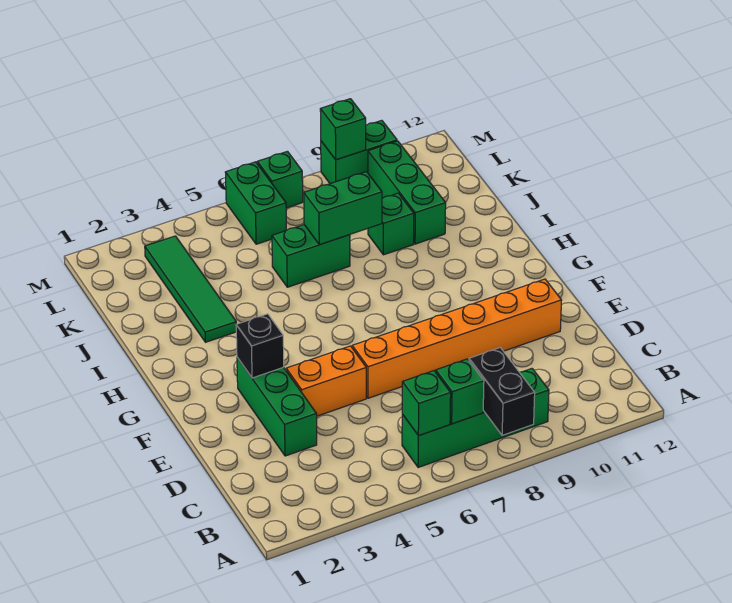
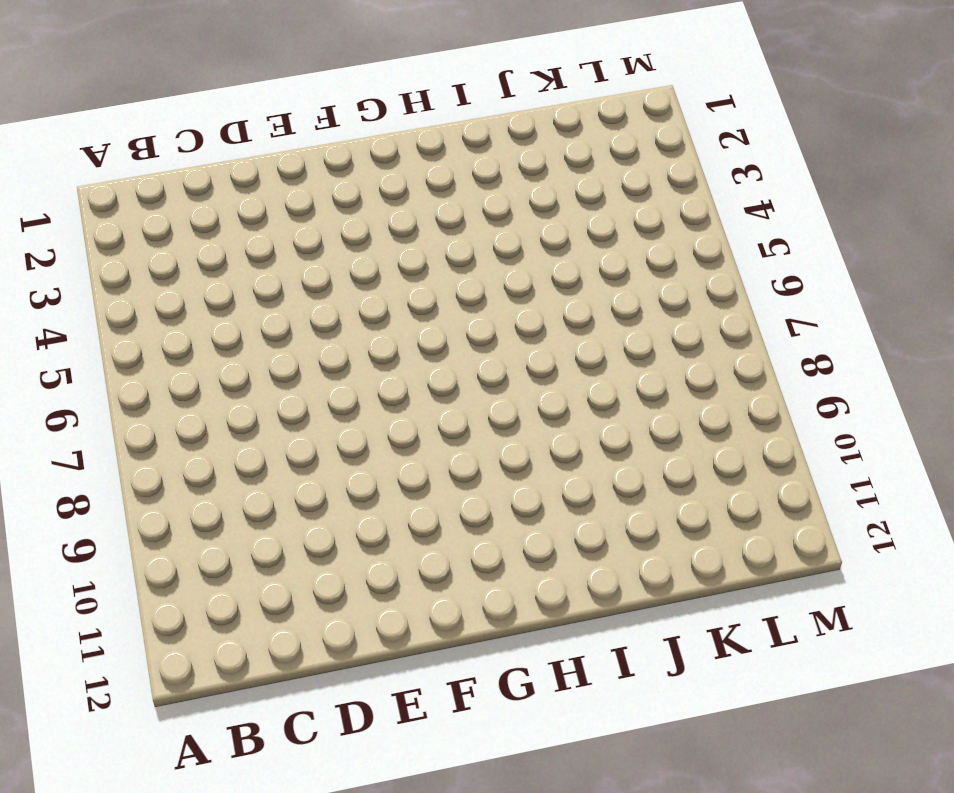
none -> green 1x4 brick [402,369,549,468]
none -> green 1x3 brick [237,357,317,456]
none -> orange 1x2 brick [286,346,366,416]

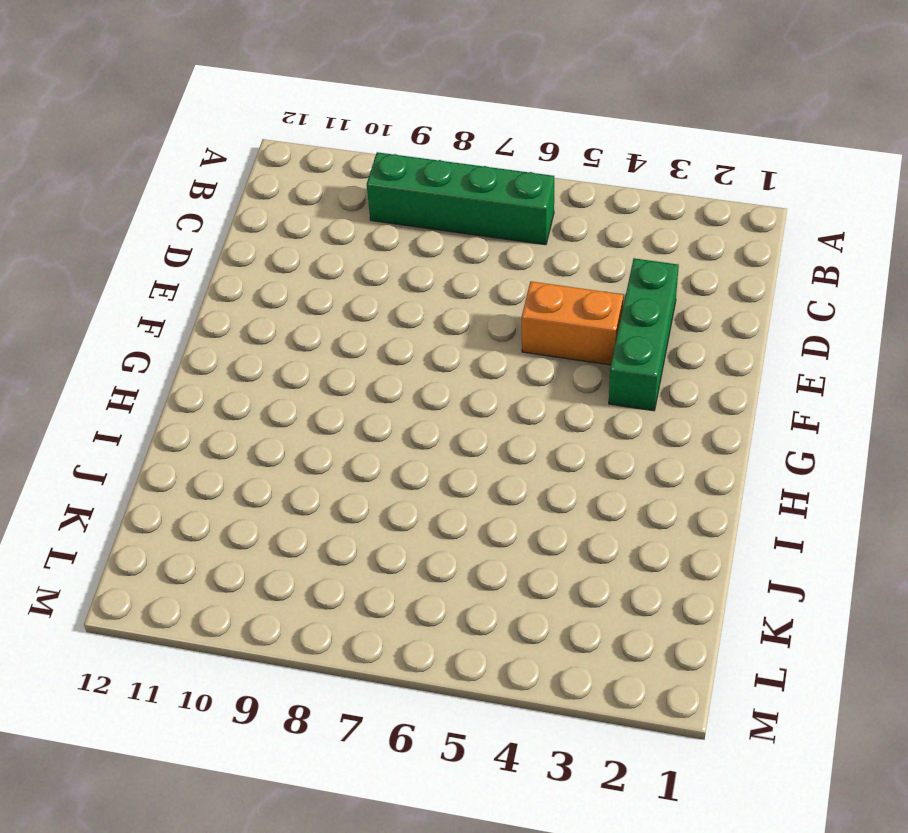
none -> orange 1x6 brick [352,279,562,398]
none -> green 1x4 tile [145,236,236,342]
none -> green 1x2 brick [272,225,350,287]

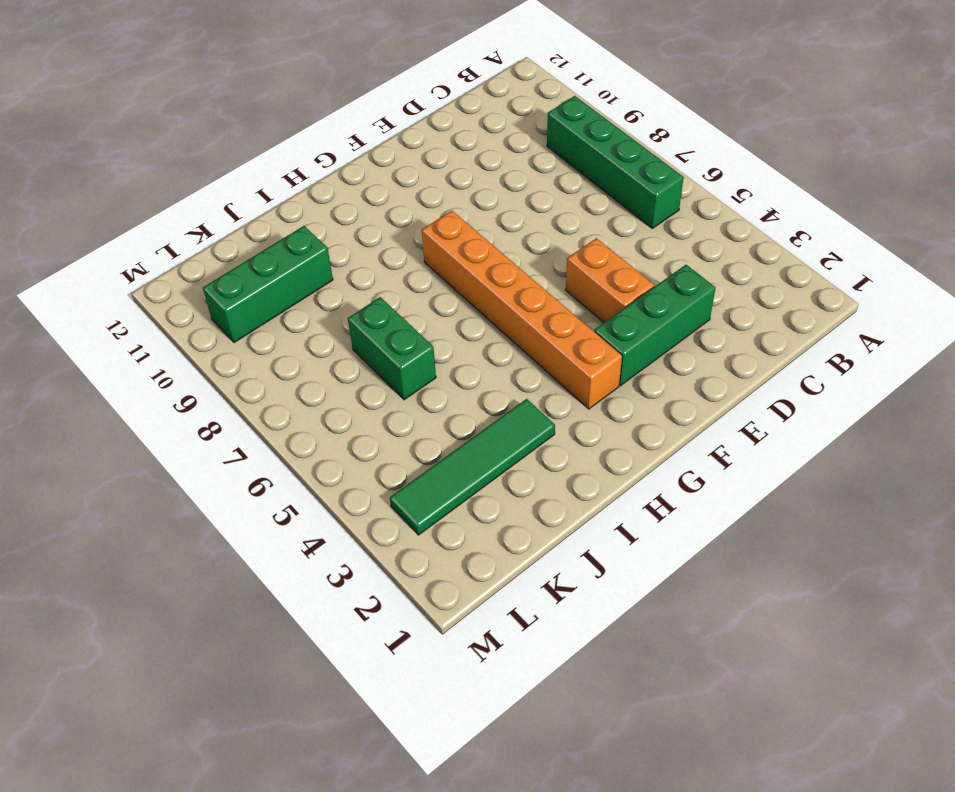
orange 1x6 brick [422,211,622,409] -> orange 1x6 brick moved to [352,279,562,398]
none -> green 1x1 brick [368,193,414,255]
none -> green 1x2 brick [225,162,286,244]
none -> green 1x1 brick [257,152,303,208]

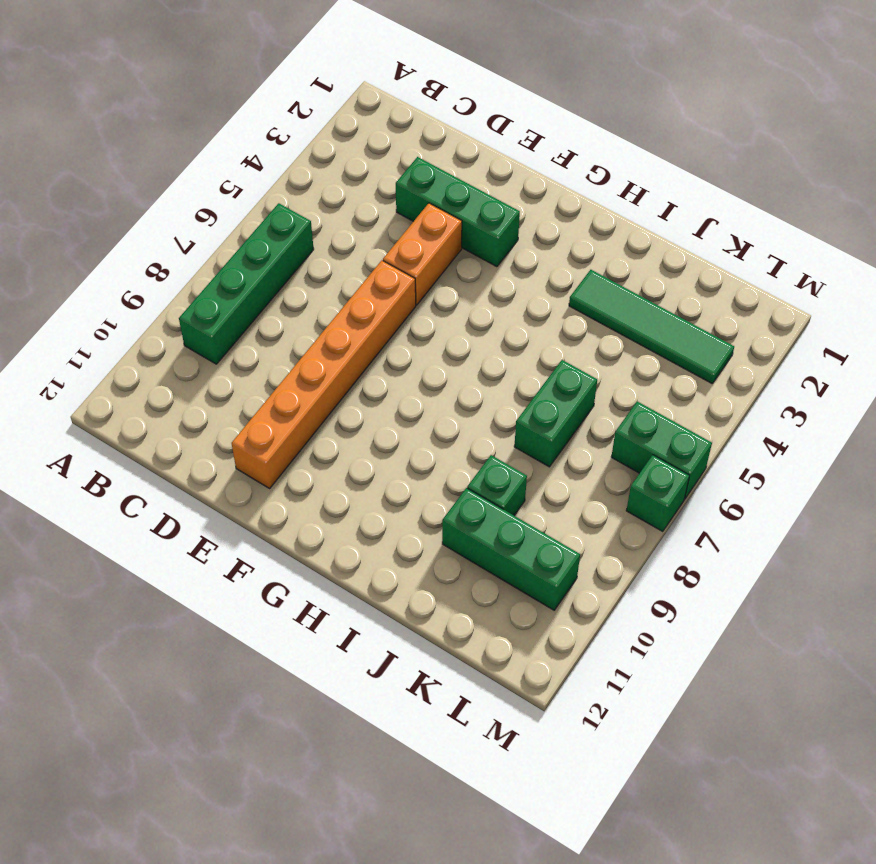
none -> green 1x2 brick [321,120,397,184]
none -> black 1x2 brick [469,348,535,435]
none -> green 1x1 brick [402,371,451,436]

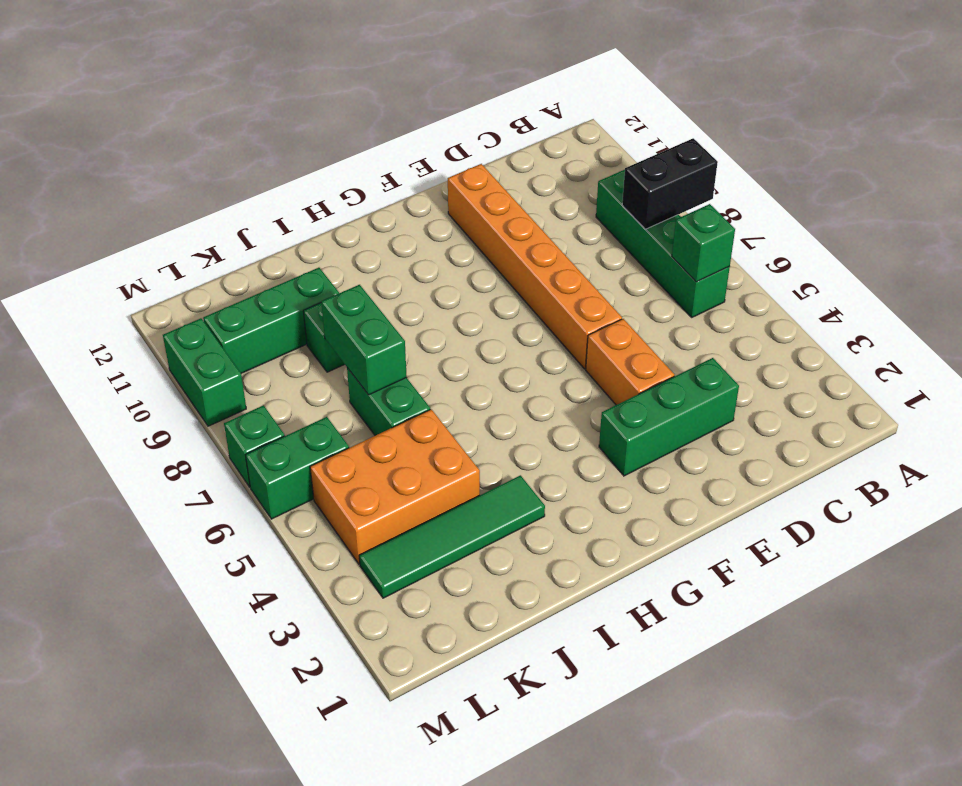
orange 2x3 brick [310,409,480,564] -> none
none -> green 1x1 brick [436,359,484,424]
none -> black 1x1 brick [236,314,284,378]
none -> green 1x1 brick [320,99,366,160]

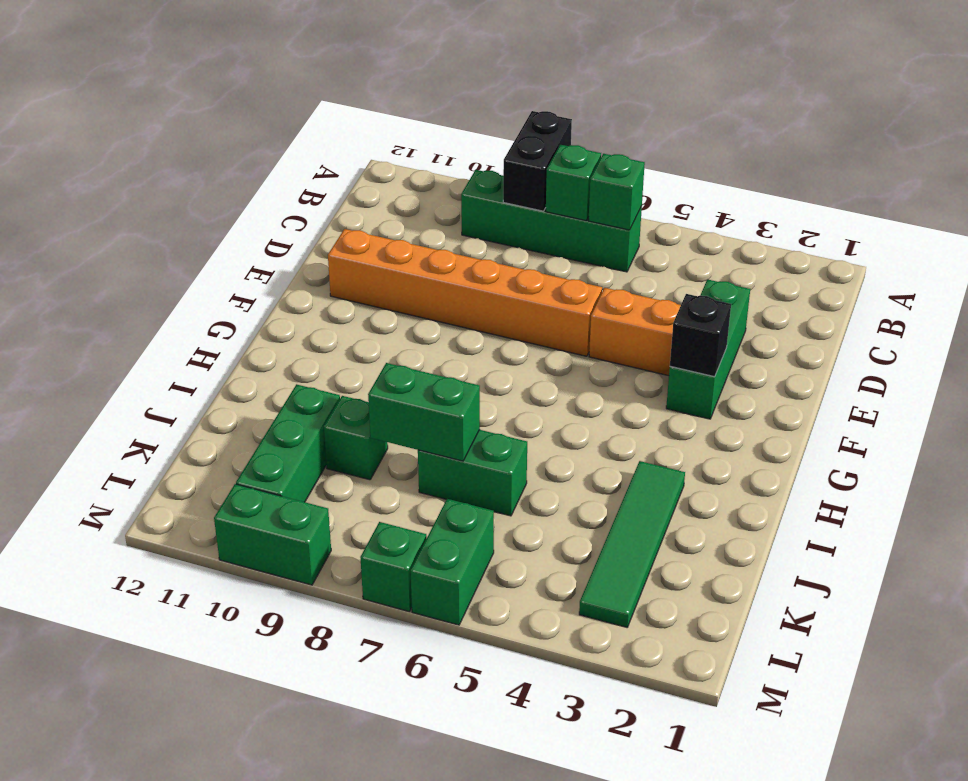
none -> green 1x1 brick [320,99,366,160]

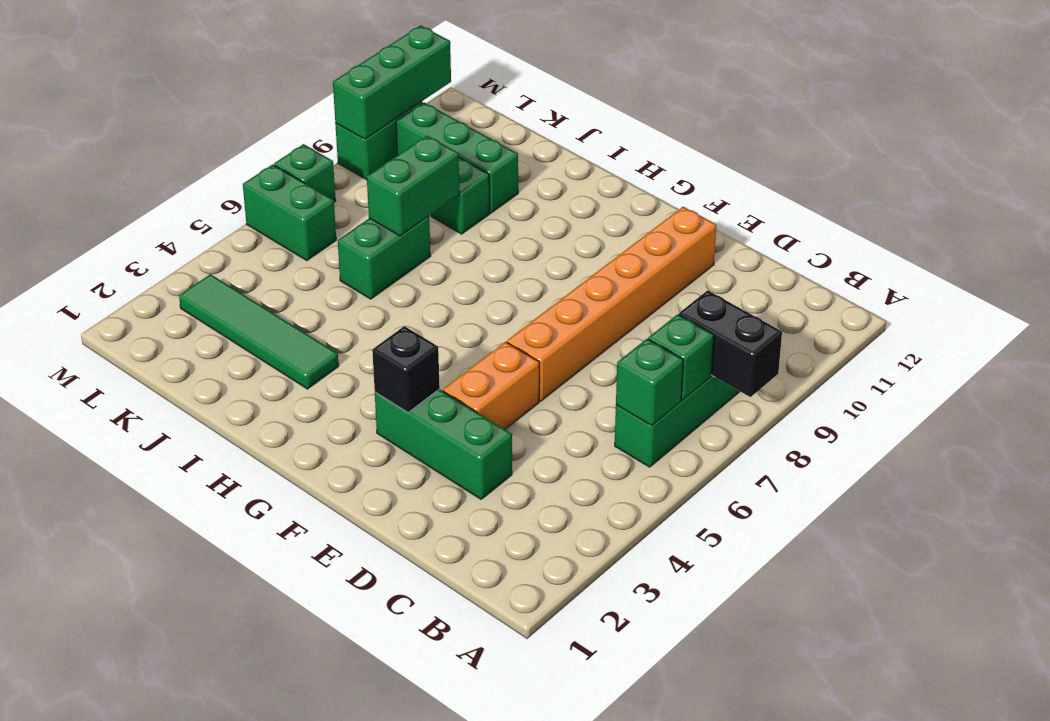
green 1x3 brick [333,25,451,139] -> green 1x1 brick [320,99,366,160]

